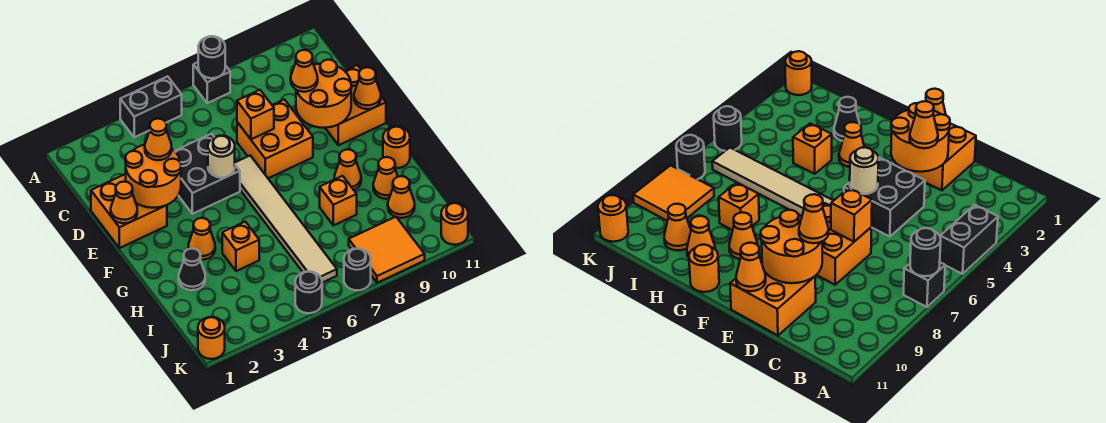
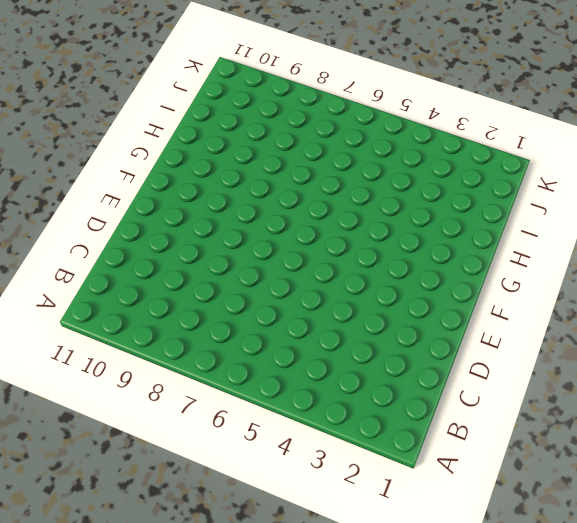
none -> black 1x2 brick [120,76,182,137]
none -> black 1x1 brick [193,62,230,103]
none -> orange 2x2 brick [91,174,167,248]

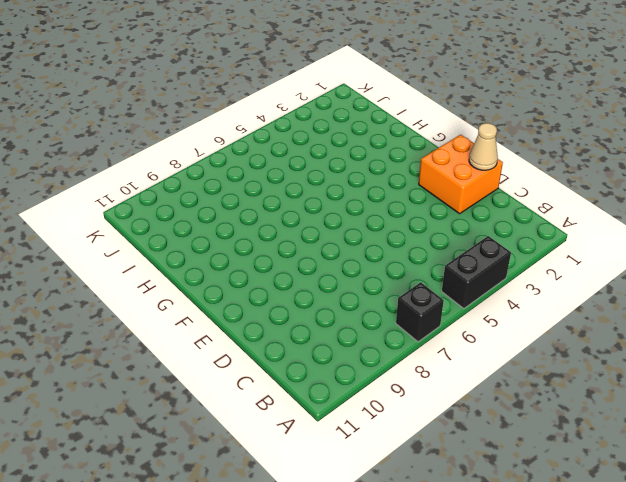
tan 1x1 cone [469,123,498,170] -> none
none -> black 2x2 brick [175,134,240,214]
none -> orange 2x2 brick [237,99,313,178]
none -> orange 2x2 brick [325,65,386,145]

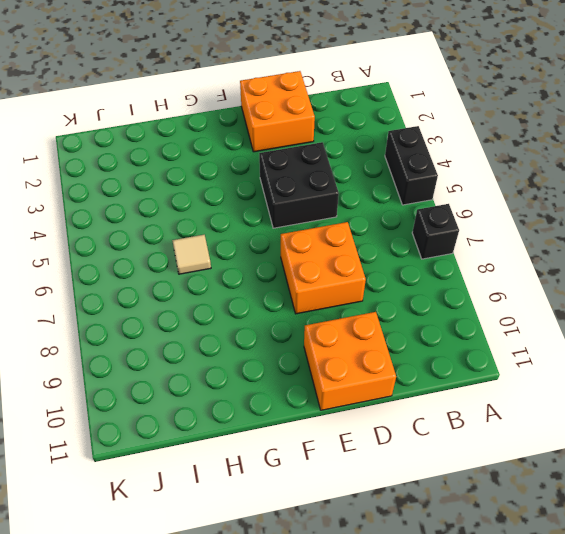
tan 1x1 tile [172,235,211,274] -> tan 1x6 tile [235,156,337,283]
none -> orange 1x1 cone [188,218,215,260]
none -> orange 1x1 cone [334,149,361,190]
none -> orange 1x1 round brick [383,126,410,168]

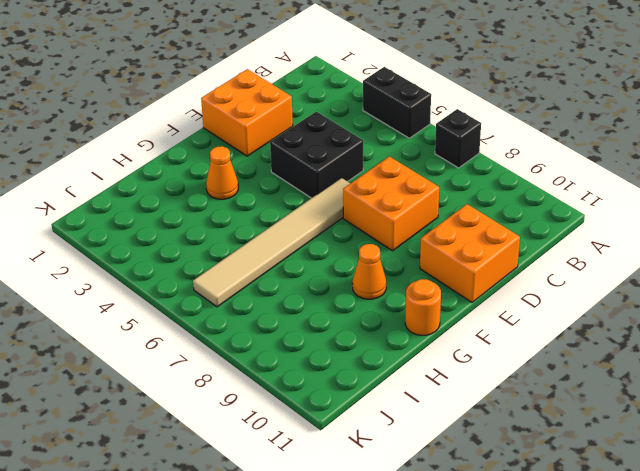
none -> black 1x1 cone [179,249,205,290]
none -> orange 1x1 brick [222,222,259,271]
none -> orange 1x1 brick [320,176,357,225]

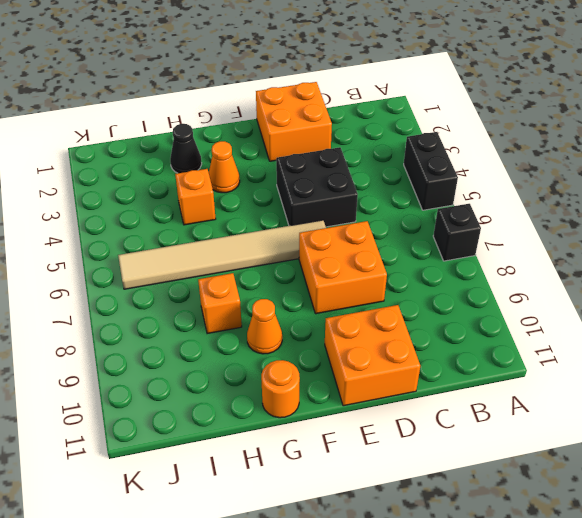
none -> orange 1x1 cone [373,157,398,199]
none -> orange 1x1 cone [388,176,415,218]
none -> orange 2x2 tile [349,217,425,283]

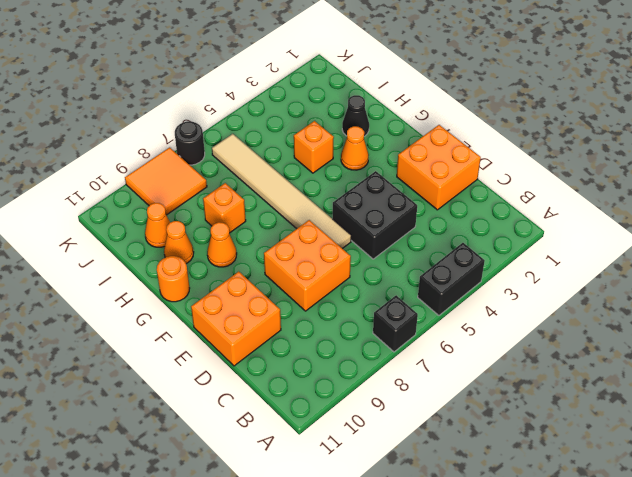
none -> orange 1x1 round brick [198,317,225,359]
none -> black 1x1 round brick [295,271,322,313]
none -> orange 1x1 round brick [441,203,468,245]

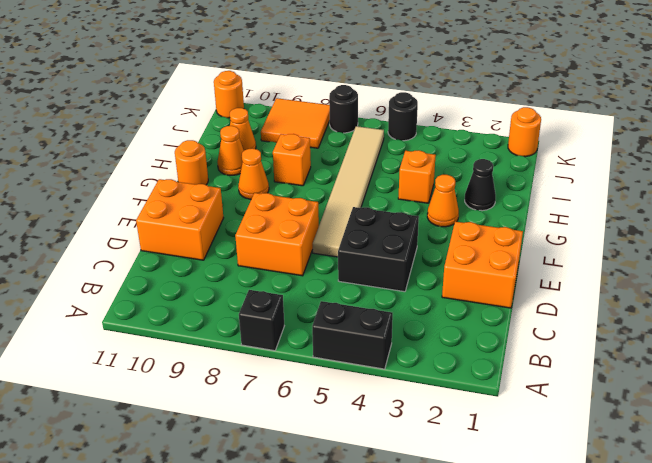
none -> black 1x1 round brick [198,36,225,78]
none -> orange 2x2 round brick [125,145,181,208]
none -> orange 1x1 brick [237,90,274,139]

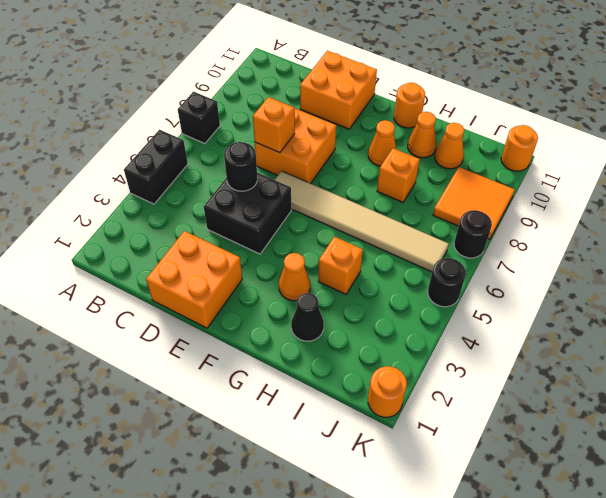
black 1x1 round brick [224,142,258,191] -> black 1x1 round brick moved to [198,36,225,78]
none -> orange 2x2 round brick [125,145,181,208]
none -> orange 2x2 round brick [296,60,352,128]
none -> orange 1x1 cone [111,182,137,223]

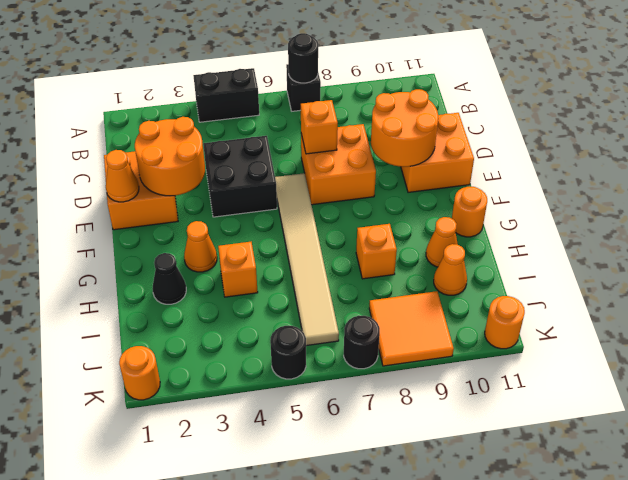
none -> orange 1x1 cone [334,149,361,190]
none -> tan 1x1 round brick [208,136,235,178]
none -> orange 1x1 cone [354,67,381,109]

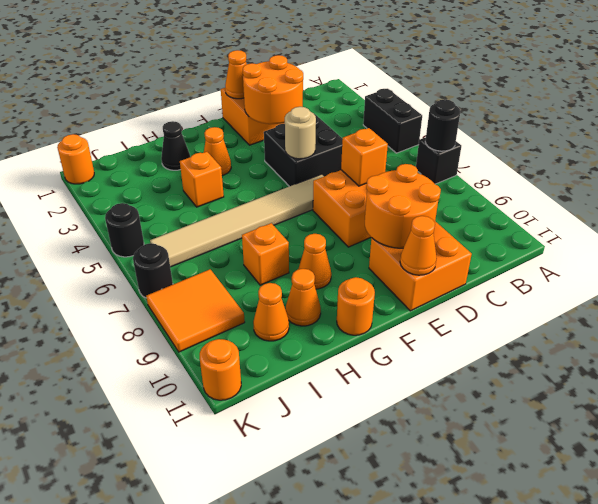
none -> orange 1x1 cone [145,119,172,160]
none -> orange 1x1 cone [291,50,318,92]

